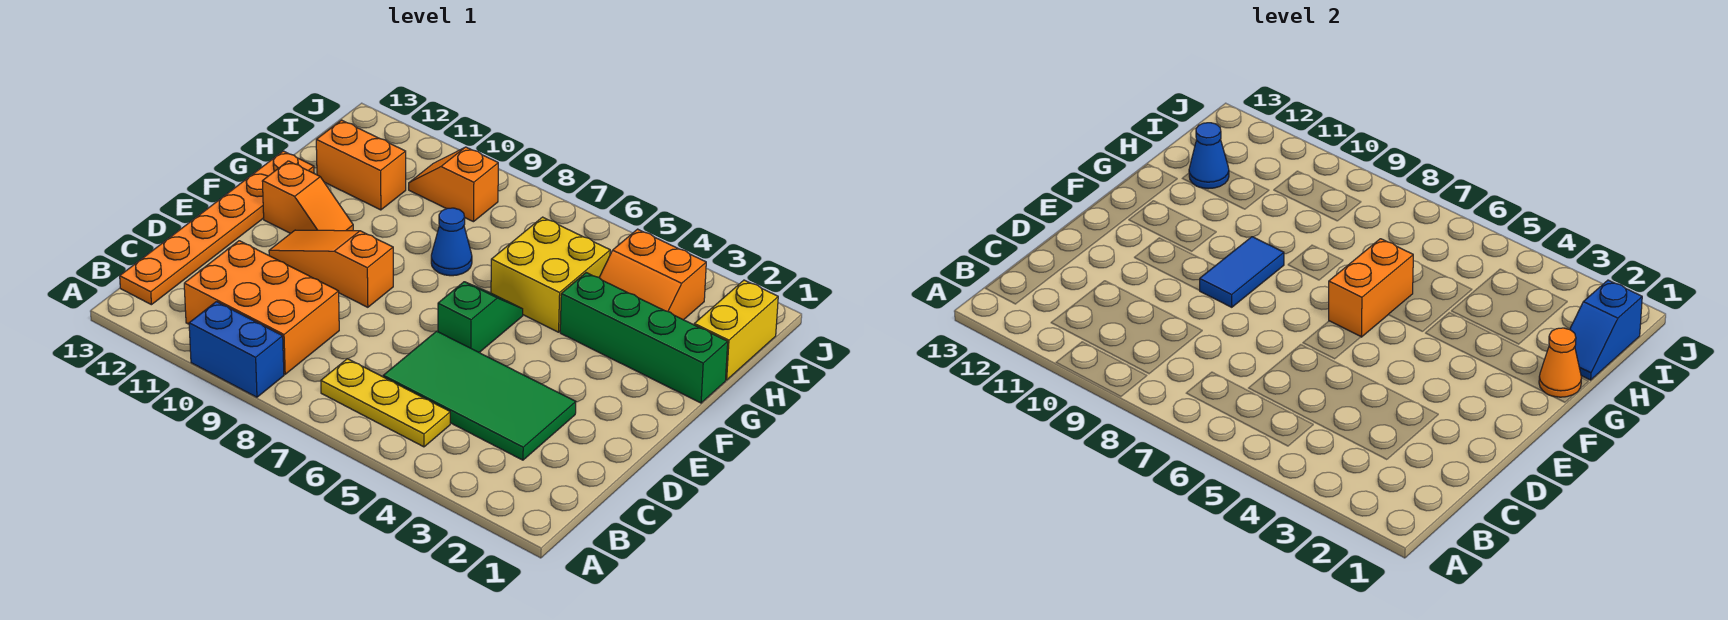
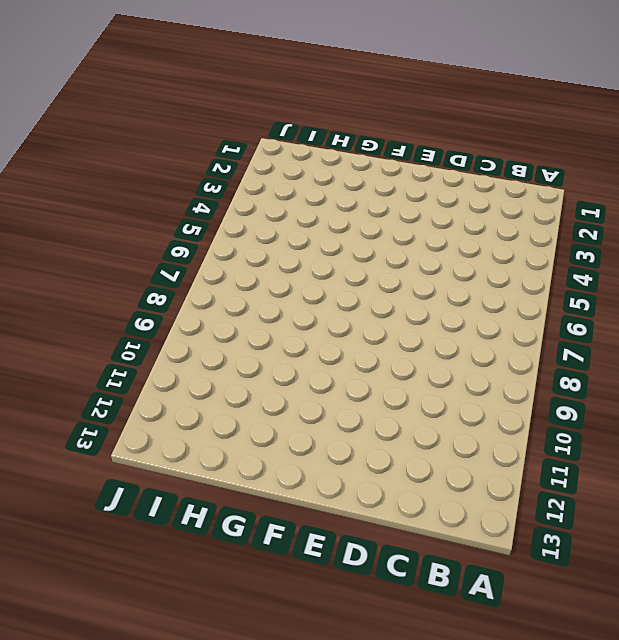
none -> blue 1x2 brick [189,302,284,397]
none -> yellow 1x3 plate [321,359,450,447]
none -> orange 2x3 brick [184,241,339,374]

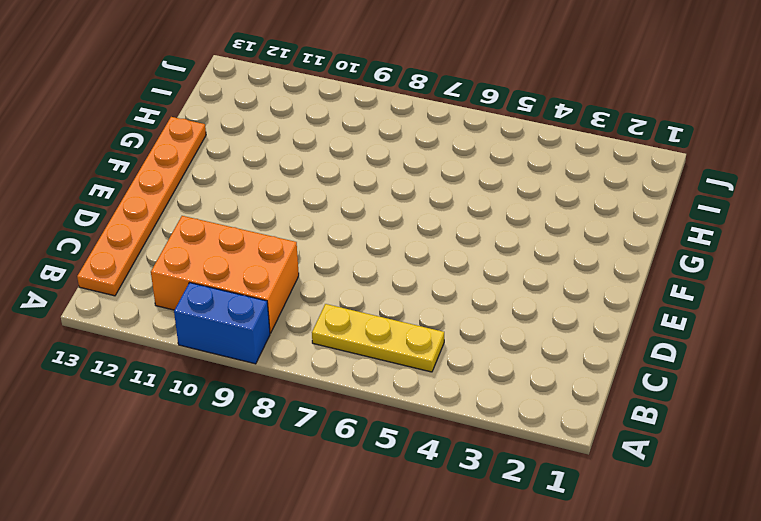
none -> green 2x4 tile [383,331,576,460]
none -> green 1x2 slope [438,282,523,352]
none -> orange 1x3 slope [269,230,393,307]

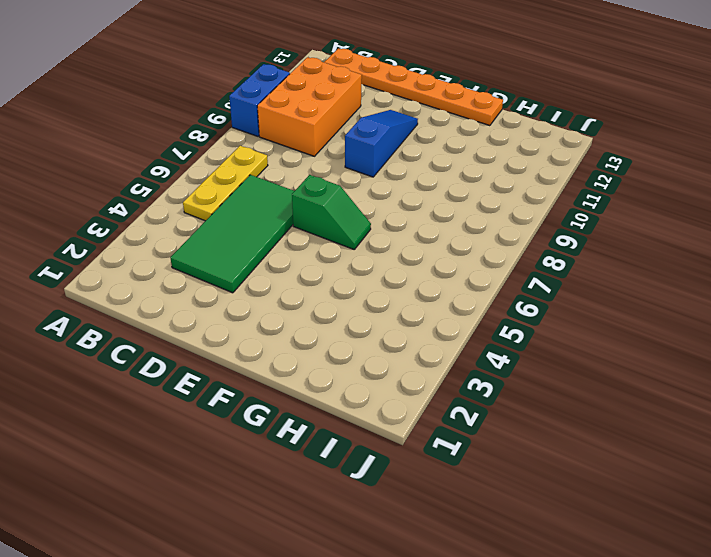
blue 1x3 slope [345,110,418,177] -> orange 1x3 slope [269,230,393,307]
none -> orange 1x2 slope [262,161,353,233]
none -> green 1x4 brick [560,273,728,403]
none -> yellow 2x2 brick [491,217,610,332]

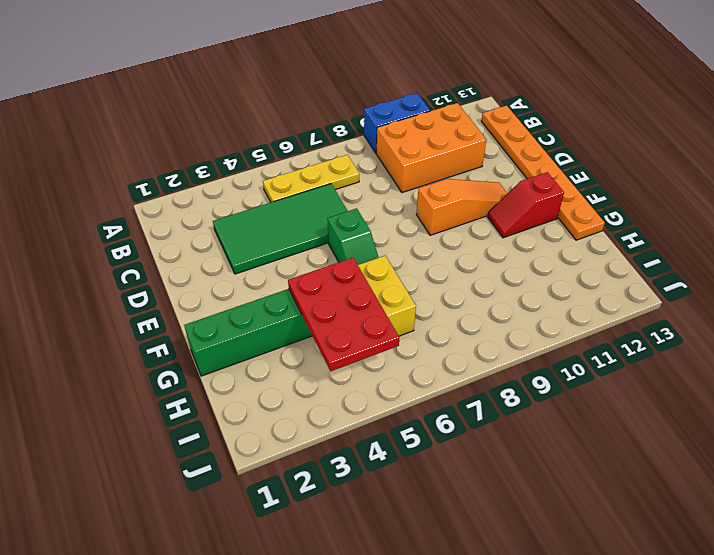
red 1x2 slope [488,172,564,238] -> orange 1x2 slope [262,161,353,233]
red 2x3 plate [288,258,399,371] -> none
none -> blue 1x1 cone [431,208,472,276]
none -> yellow 1x2 brick [694,280,778,380]
none -> orange 2x2 slope [599,229,706,320]

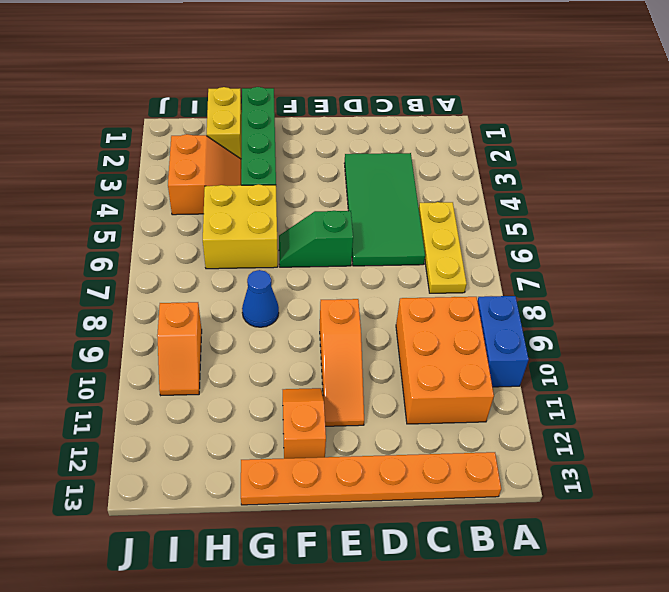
yellow 1x2 brick [207,87,242,159] -> yellow 1x2 brick turned to [694,280,778,380]
none -> orange 1x2 brick [316,120,406,210]
none -> blue 1x2 tile [1199,237,1284,307]
none -> orange 1x2 brick [1329,239,1413,337]

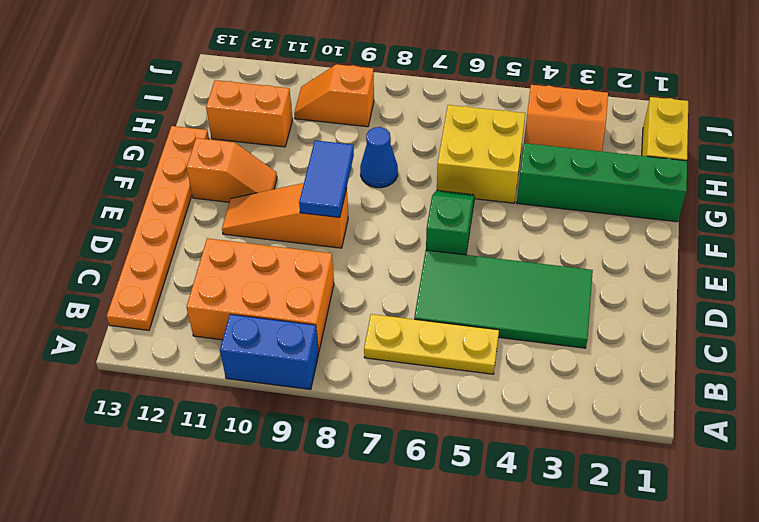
none -> orange 1x2 brick [1329,239,1413,337]
none -> orange 1x1 cone [1539,328,1582,397]
none -> blue 1x2 slope [1570,280,1642,380]

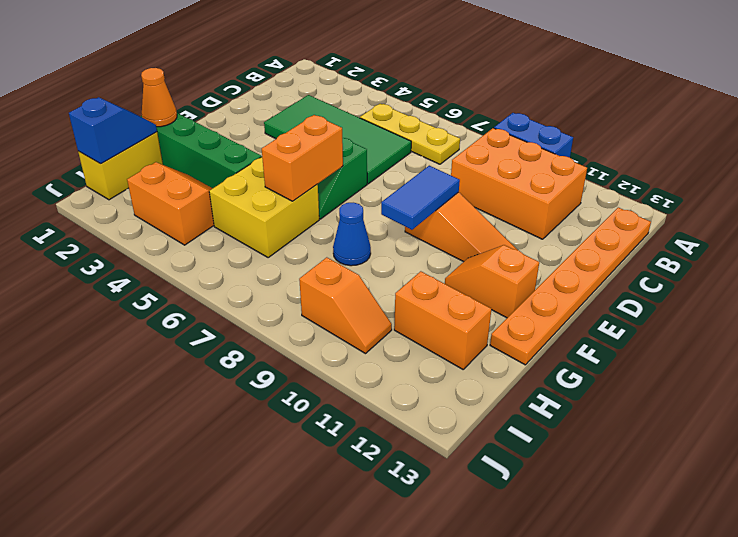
none -> blue 1x1 cone [1189,123,1229,189]

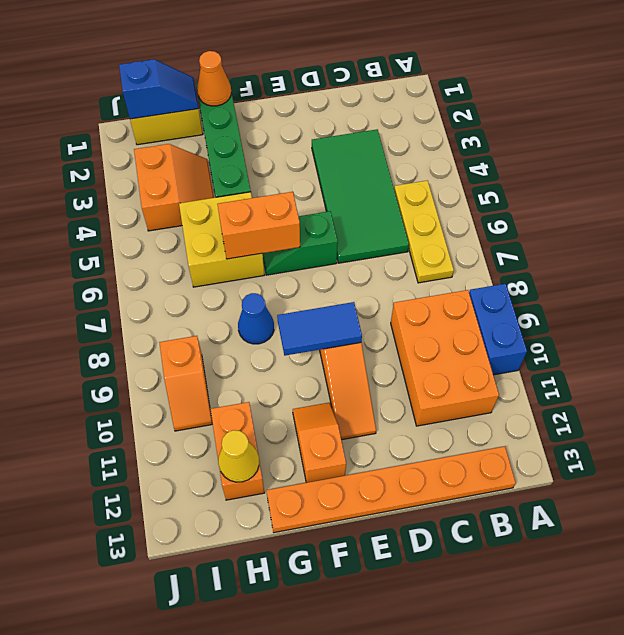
yellow 1x1 cone [218,430,259,482] -> blue 1x1 cone [1189,123,1229,189]

